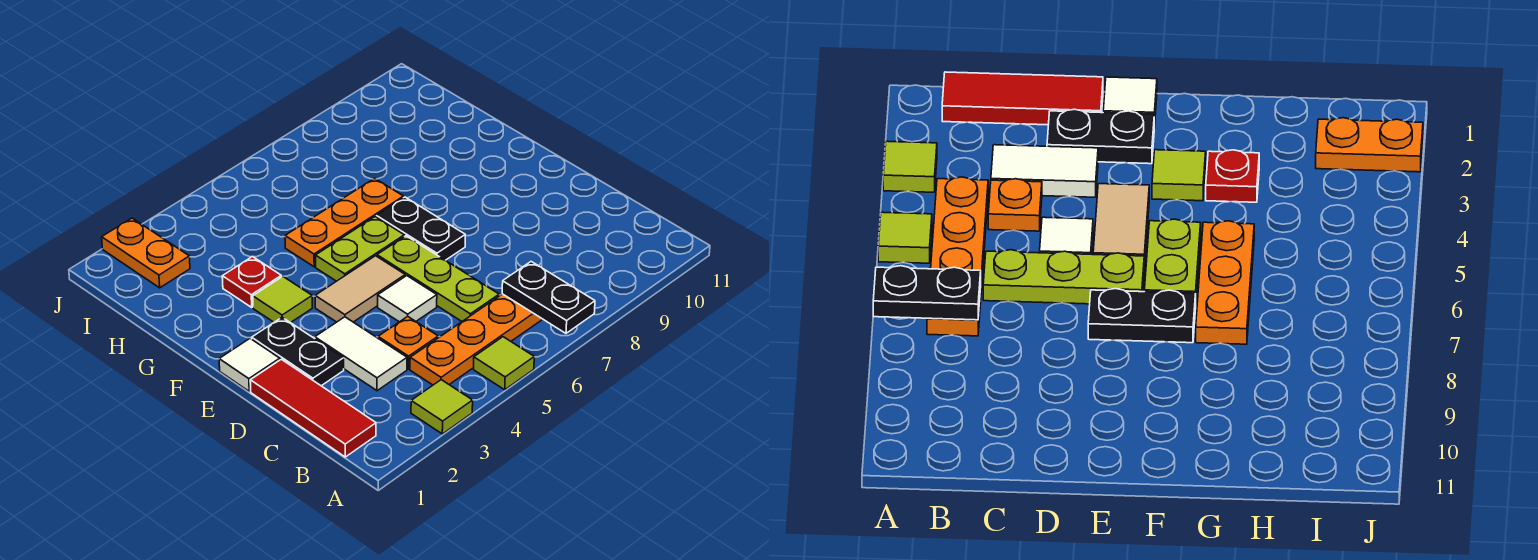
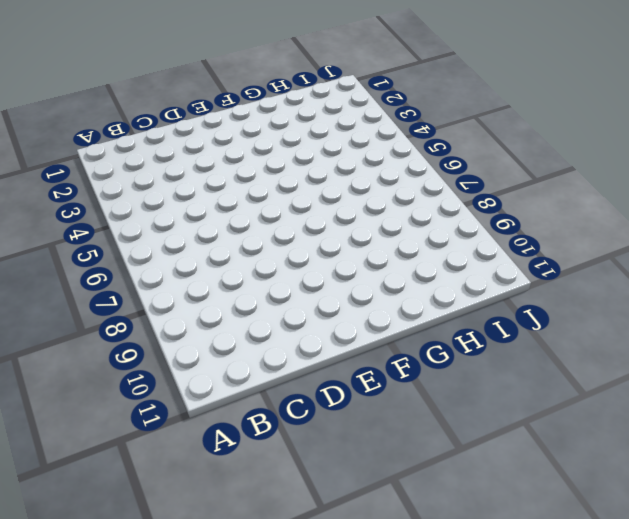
none -> lime 1x1 tile [411,380,473,434]
none -> lime 1x1 tile [474,337,534,390]
none -> red 1x3 tile [250,359,376,457]

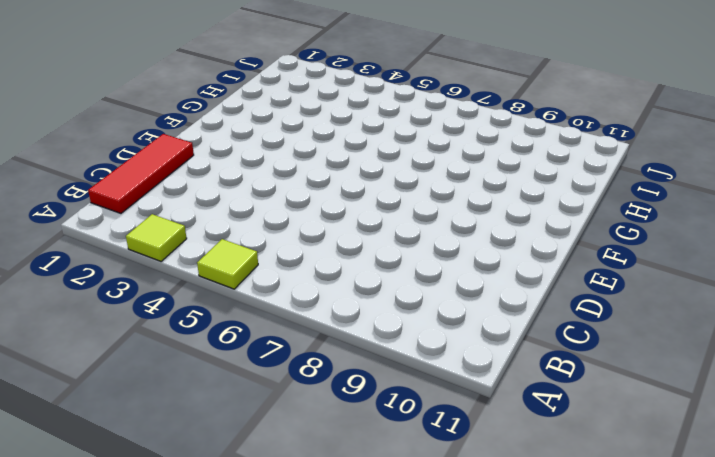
none -> orange 1x4 plate [410,294,543,385]
none -> white 1x2 tile [315,317,407,391]
none -> orange 1x1 plate [378,316,438,369]

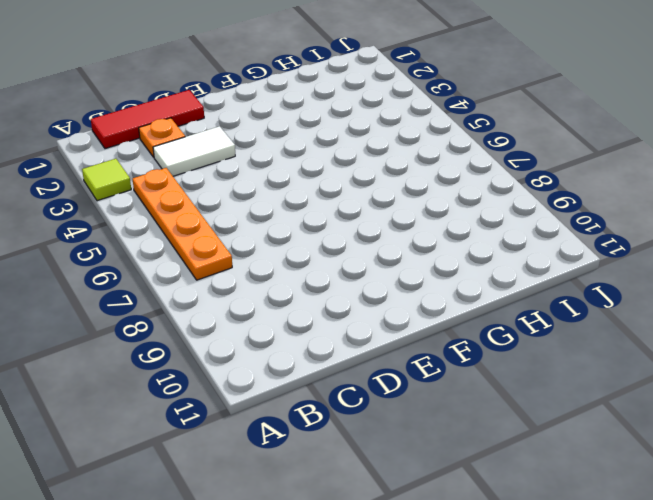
orange 1x1 plate [139,118,185,157] -> orange 1x1 plate moved to [378,316,438,369]
none -> lime 1x1 tile [474,337,534,390]
none -> lime 1x3 plate [377,236,499,321]
none -> black 1x2 plate [252,317,344,386]

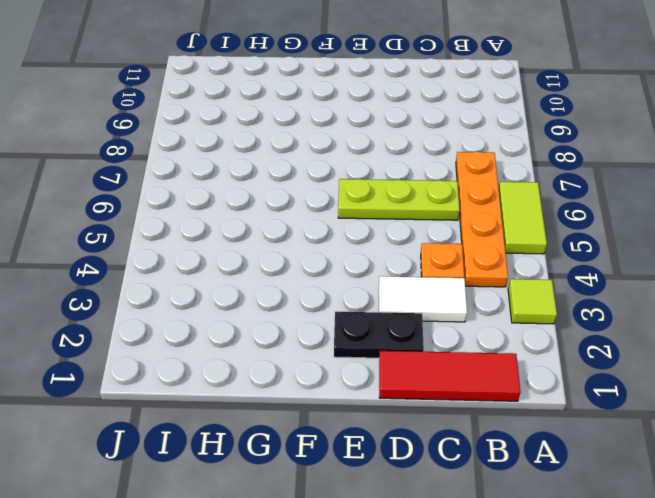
lime 1x2 tile [498,182,547,254] -> lime 1x1 tile [474,337,534,390]
none -> white 1x1 tile [378,276,437,322]
none -> white 1x1 tile [219,339,280,391]
none -> tan 1x2 tile [315,256,405,322]

